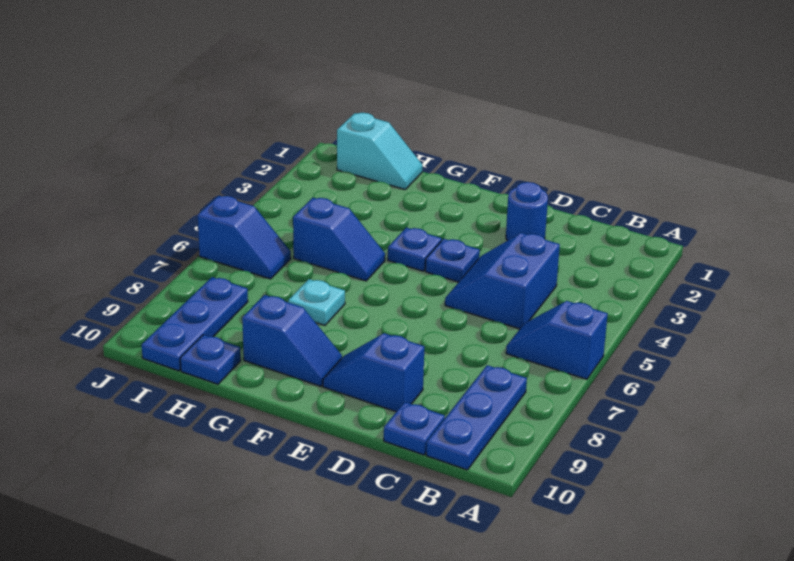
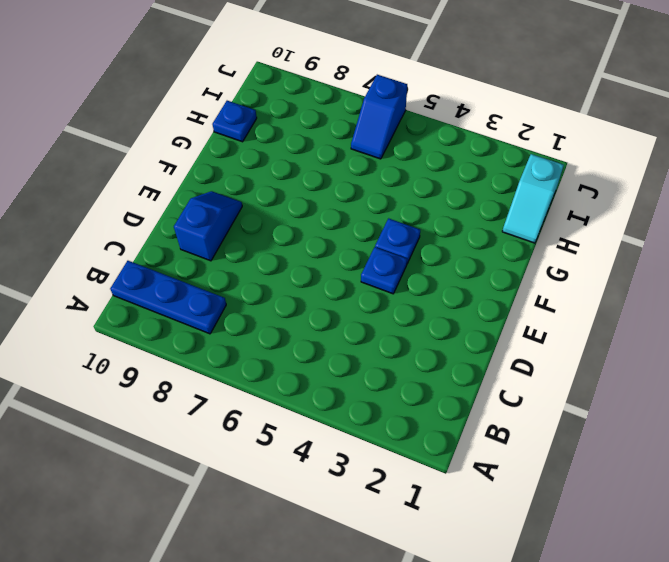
none -> blue 1x2 slope [506,301,608,379]
none -> blue 2x2 slope [445,233,560,329]
none -> blue 1x1 plate [384,402,445,455]

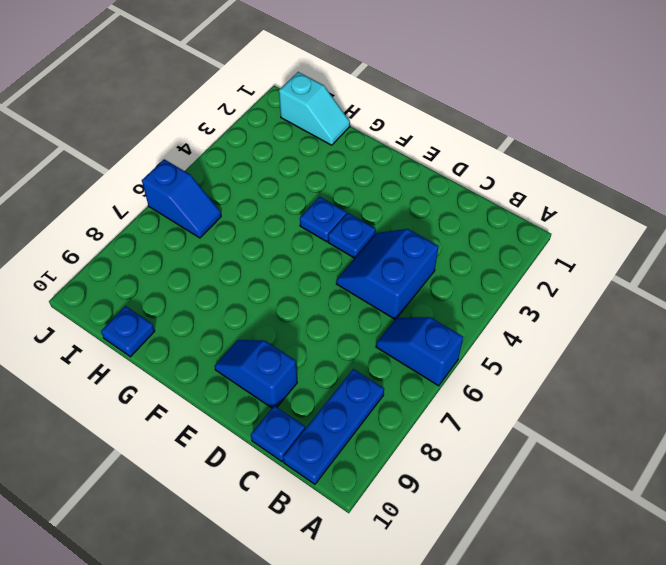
none -> blue 1x1 round brick [506,182,548,241]
none -> blue 1x2 slope [242,295,342,386]
none -> blue 1x2 slope [293,197,385,281]

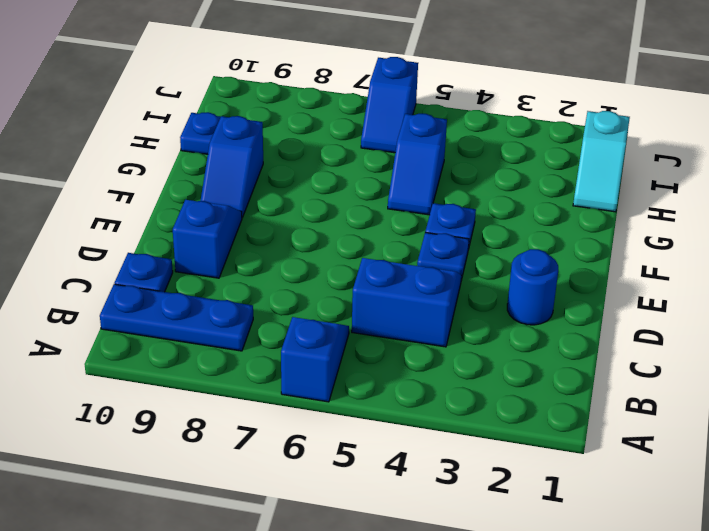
none -> cyan 1x1 plate [288,279,345,325]
none -> blue 1x3 plate [142,277,248,371]

